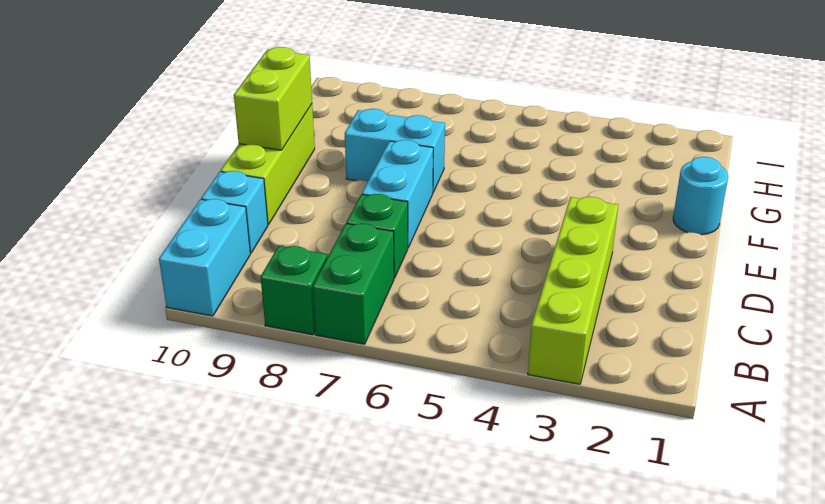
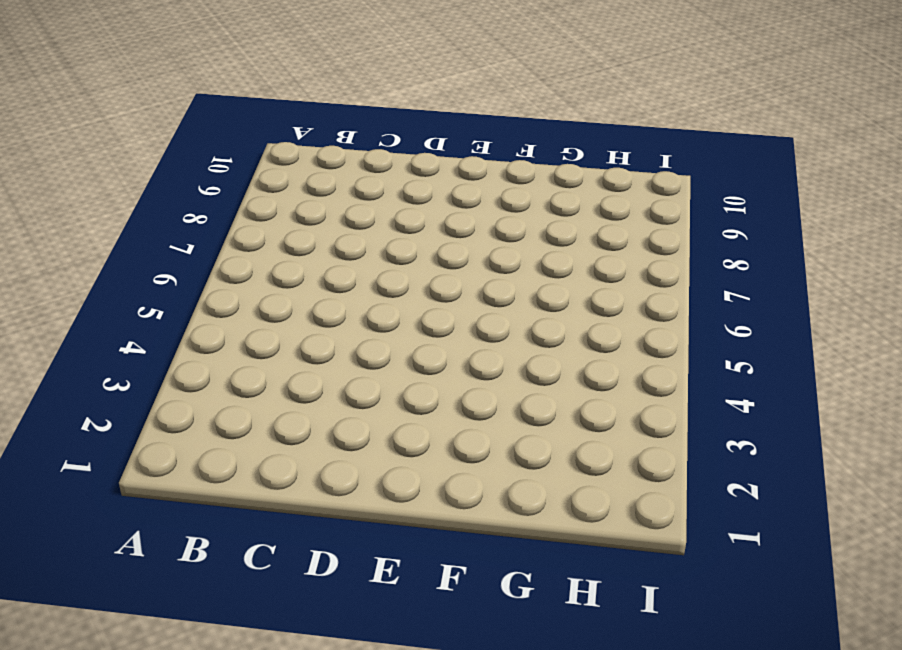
none -> lime 1x4 brick [528,197,618,384]
none -> green 1x2 brick [313,223,394,344]

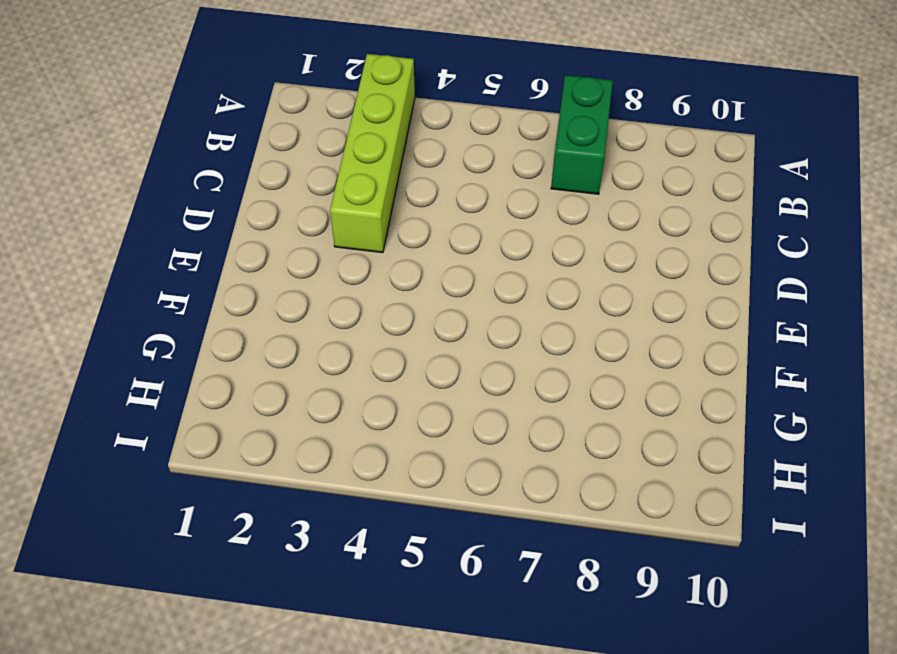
none -> green 1x1 brick [261,246,327,335]
none -> cyan 1x2 brick [159,199,250,316]

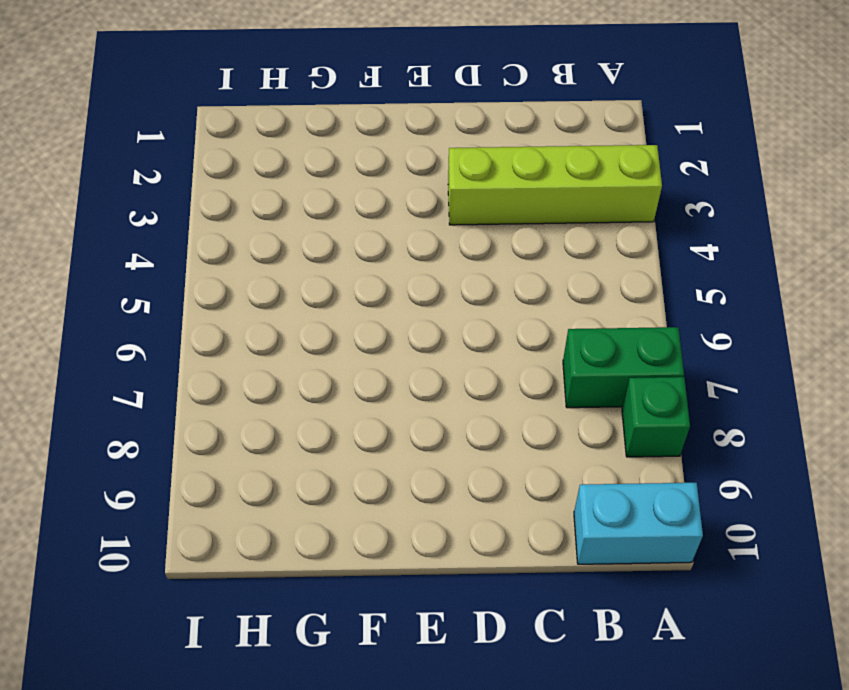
none -> green 1x1 brick [347,194,408,278]
none -> cyan 1x1 brick [201,171,268,253]

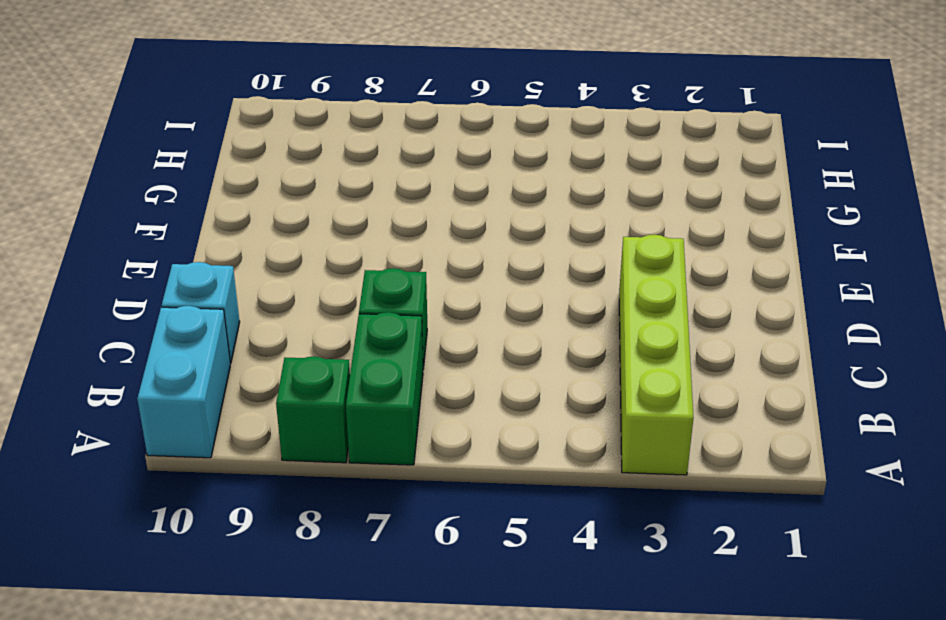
none -> cyan 1x2 brick [362,140,433,247]
none -> lime 1x3 brick [221,104,315,225]

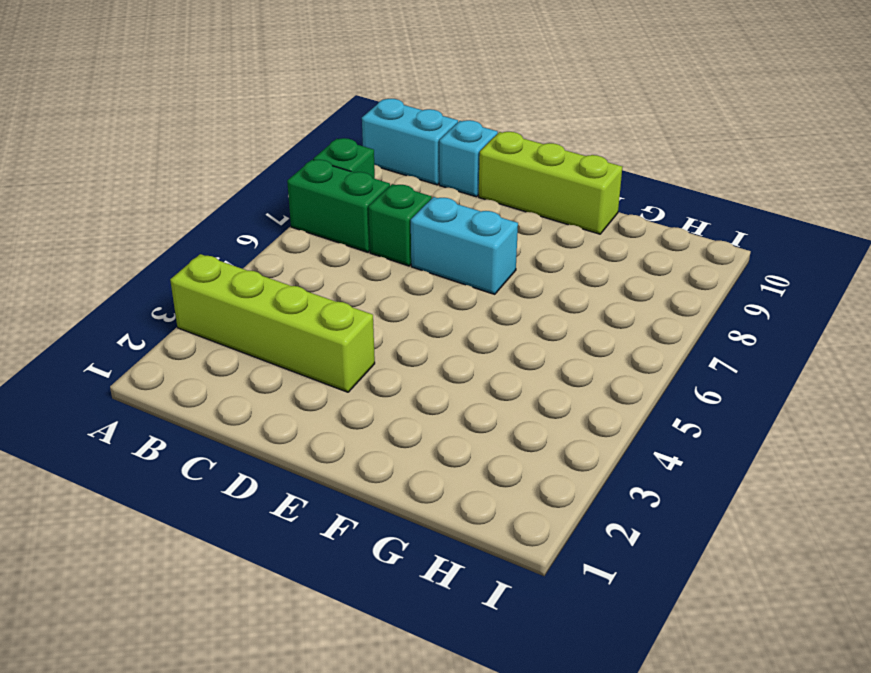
none -> cyan 1x1 round brick [673,157,728,235]
none -> cyan 1x2 brick [345,109,445,192]

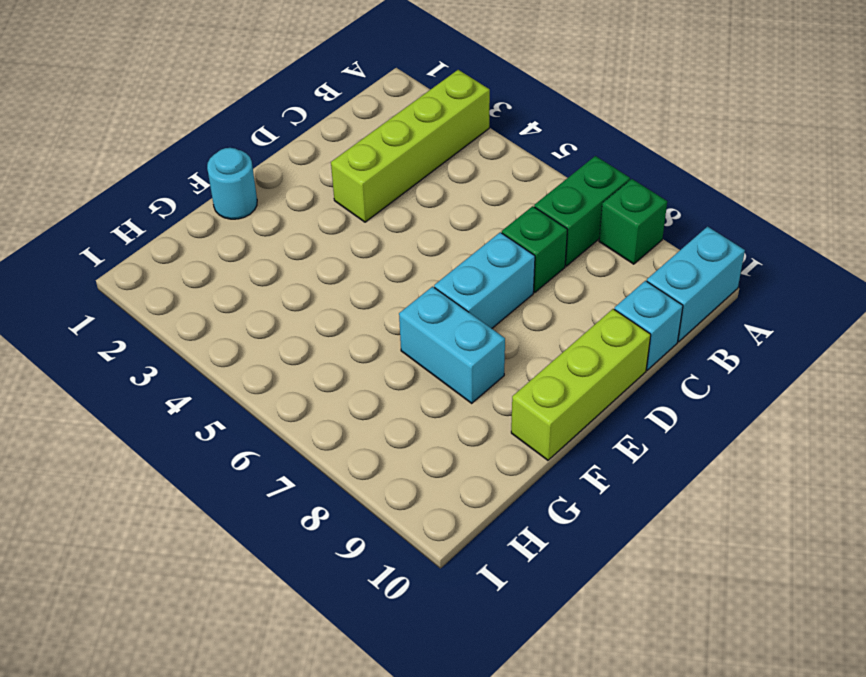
none -> lime 1x2 brick [234,47,312,150]

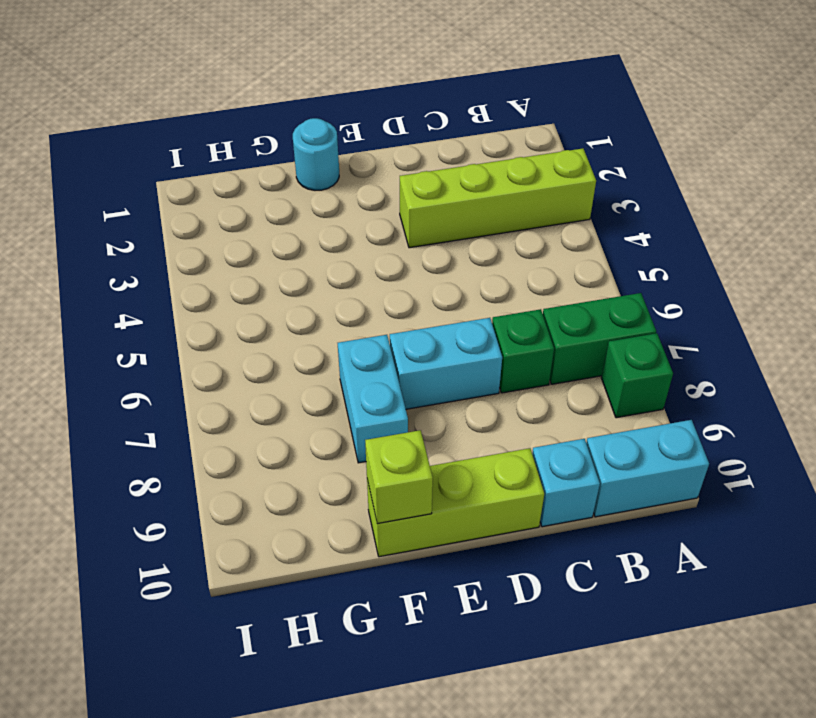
lime 1x1 brick [365,430,433,524] -> lime 1x2 brick [234,47,312,150]

